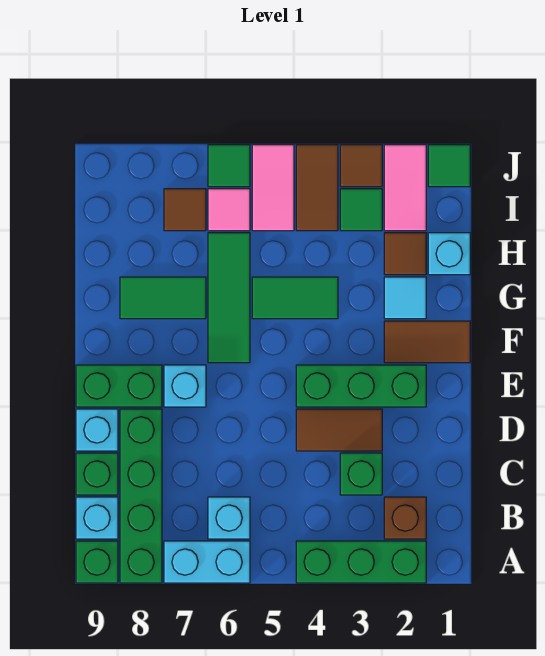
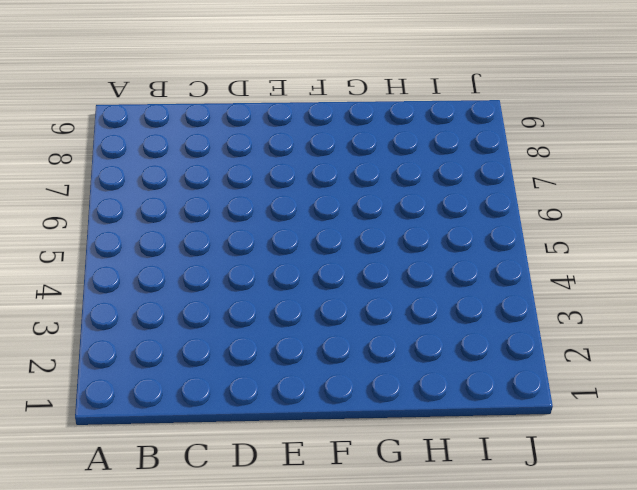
none -> green 1x3 brick [296,541,426,583]
none -> cyan 1x2 brick [164,541,250,583]
none -> green 1x4 brick [120,409,162,583]
none -> green 1x1 brick [76,541,118,583]

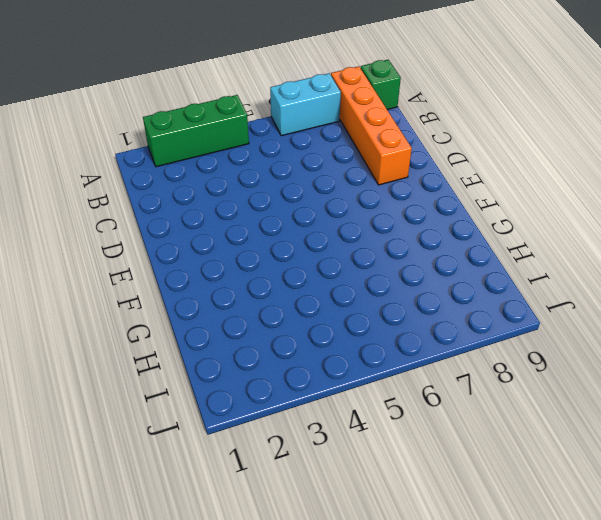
orange 1x4 brick [331,66,412,185] -> green 1x4 brick [120,409,162,583]
none -> brown 1x1 brick [384,497,426,539]
none -> cyan 1x1 brick [208,497,250,539]
none -> cyan 1x1 brick [76,497,118,539]
none -> green 1x1 brick [340,453,382,495]

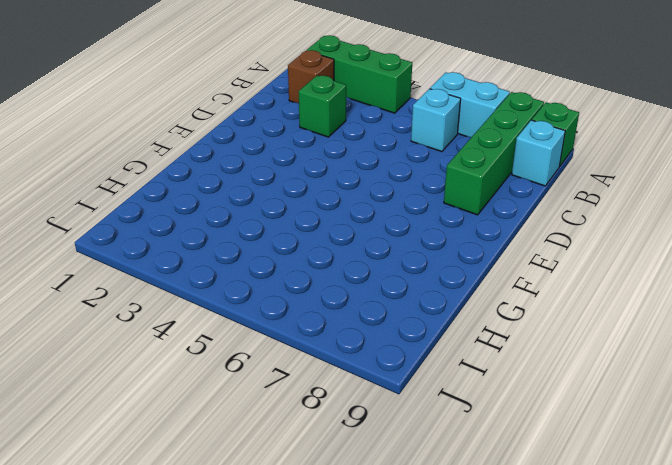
none -> green 1x1 brick [76,453,118,495]
none -> brown 1x2 tile [296,409,382,451]
none -> cyan 1x1 brick [76,409,118,451]
none -> green 1x3 brick [296,365,426,407]

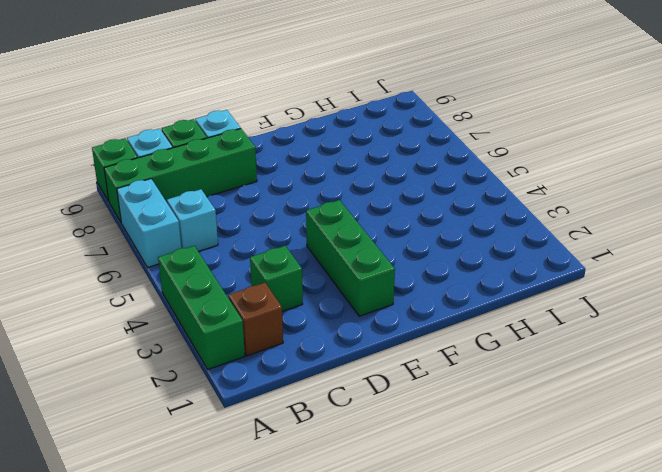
none -> brown 1x2 tile [296,409,382,451]
none -> cyan 1x1 brick [164,365,206,407]
none -> green 1x2 brick [76,365,162,407]
none -> brown 1x2 tile [384,321,470,363]

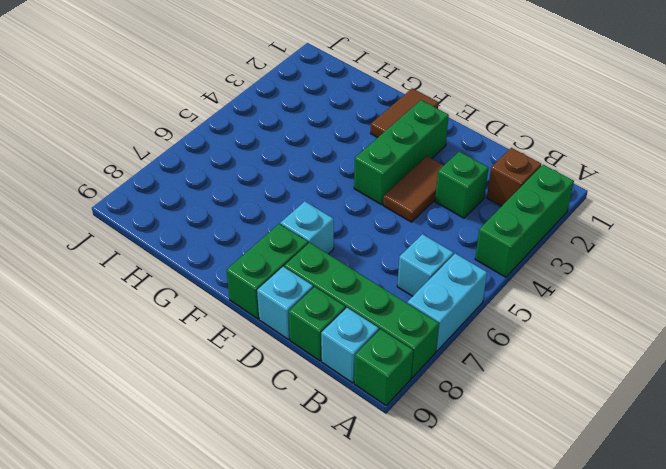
none -> green 1x3 tile [208,233,250,363]
none -> cyan 1x1 tile [384,277,426,319]
none -> green 1x2 tile [252,277,338,319]
none -> green 1x2 tile [120,277,206,319]

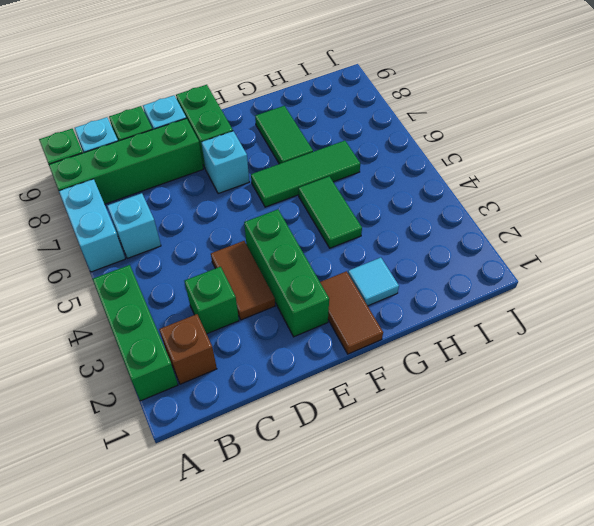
none -> cyan 1x1 brick [428,233,470,275]
none -> brown 1x1 tile [384,233,426,275]
none -> pink 1x2 tile [384,145,426,231]
none -> green 1x1 tile [340,189,382,231]

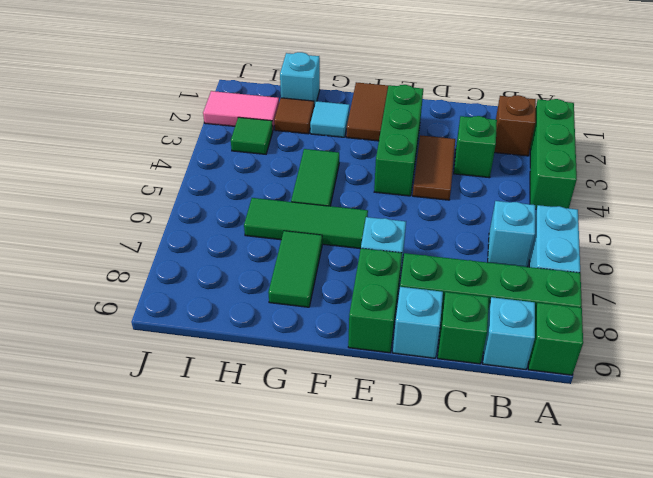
none -> brown 1x2 tile [296,145,338,231]
none -> pink 1x2 tile [252,145,294,231]
none -> pink 1x1 tile [208,189,250,231]
none -> brown 1x1 tile [164,189,206,231]

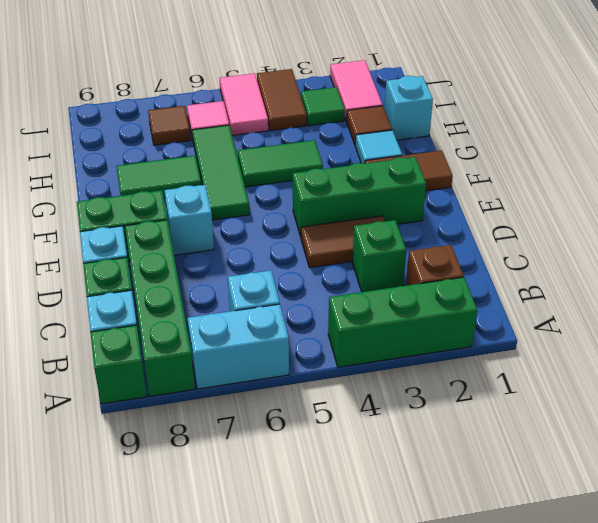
none -> green 1x1 tile [428,145,470,187]
none -> brown 1x1 tile [340,145,382,187]
none -> green 1x1 tile [208,145,250,187]

